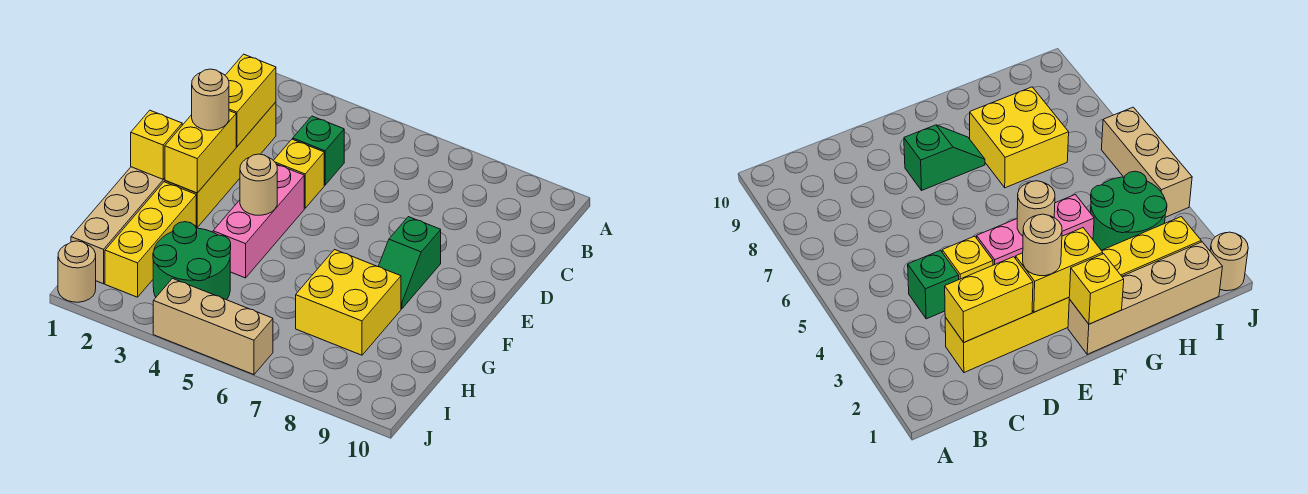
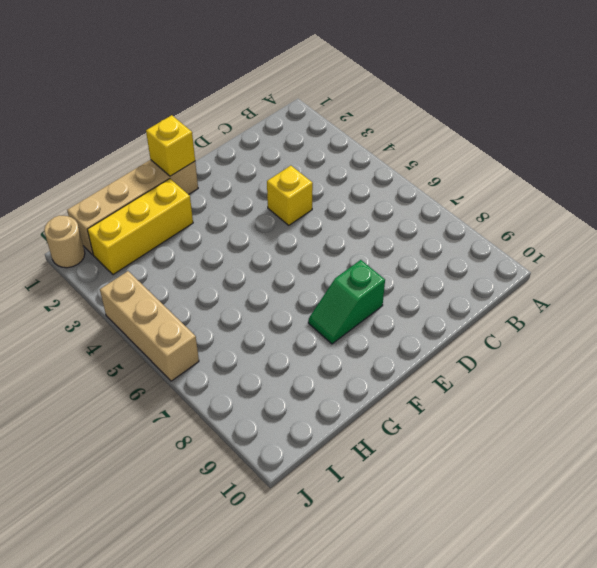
none -> yellow 1x4 brick [165,102,276,227]
none -> green 1x1 brick [293,116,344,185]
none -> pink 1x3 brick [213,165,304,278]

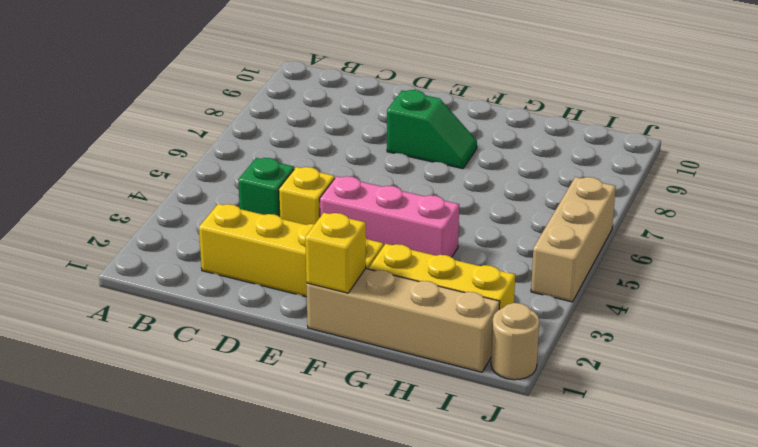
none -> yellow 2x2 brick [296,250,401,355]
none -> green 2x2 round brick [153,222,231,300]
none -> yellow 1x2 brick [225,54,276,146]

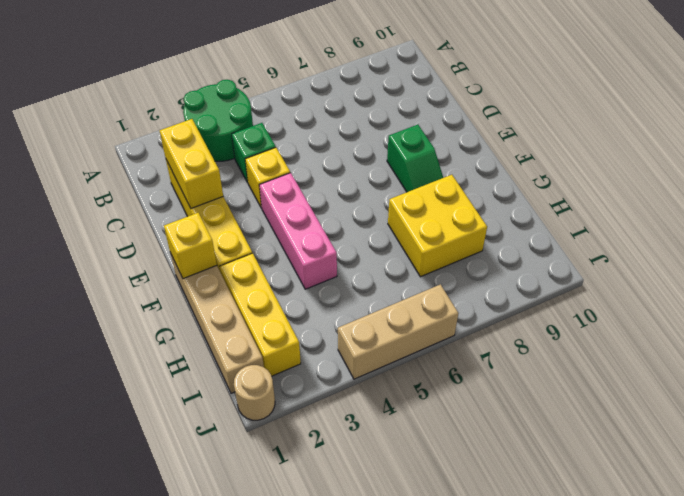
green 2x2 round brick [183,80,253,161] -> green 2x2 round brick moved to [153,222,231,300]
none -> yellow 1x2 brick [165,111,236,193]
none -> tan 1x1 round brick [240,154,277,215]
none -> tan 1x1 round brick [192,69,229,130]

